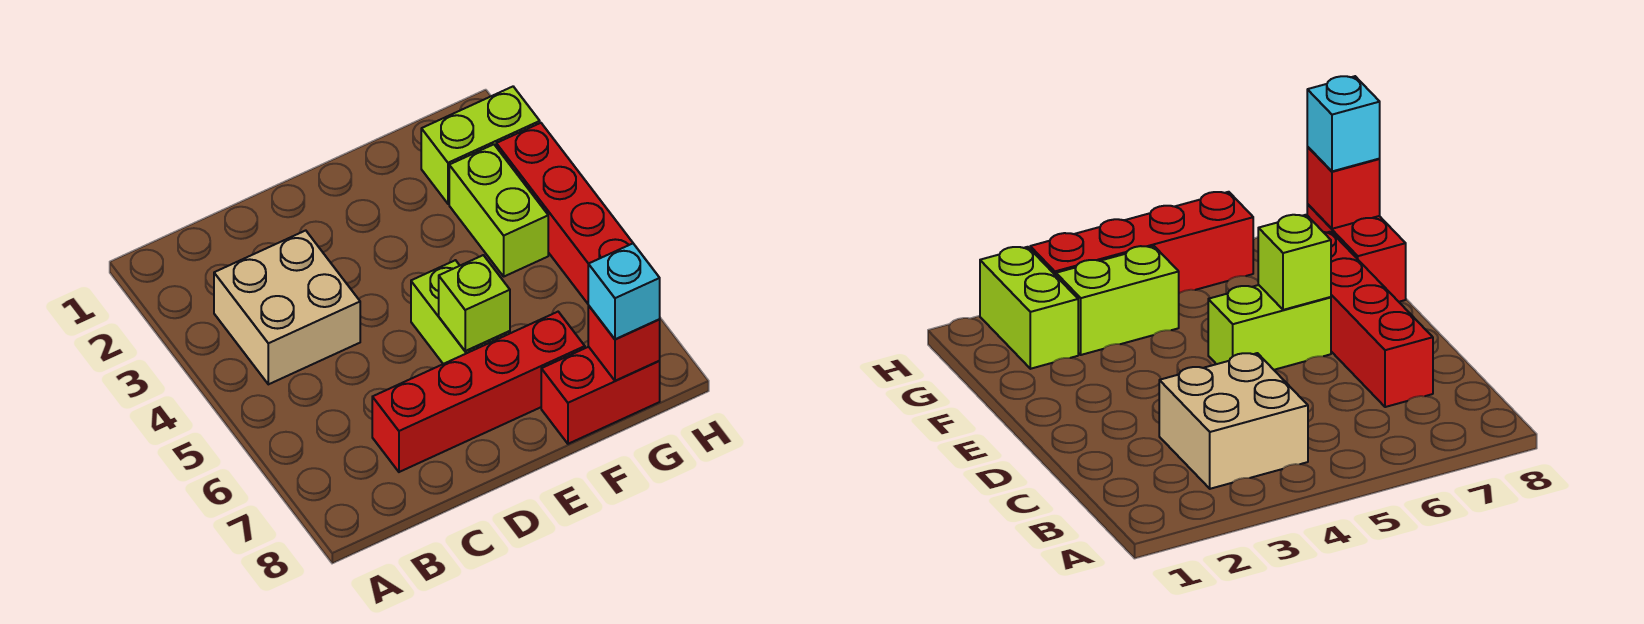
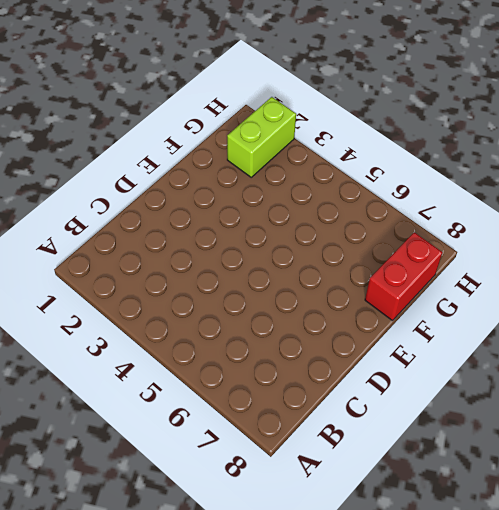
none -> tan 2x2 brick [214,231,360,384]
none -> red 1x4 brick [372,312,585,472]

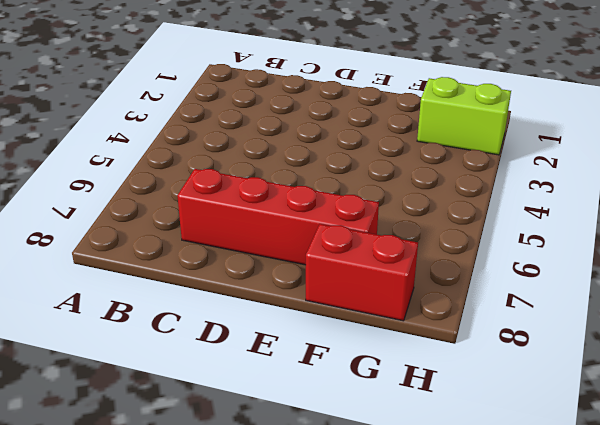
none -> tan 2x2 brick [214,231,360,384]
none -> lime 1x2 brick [411,260,510,364]

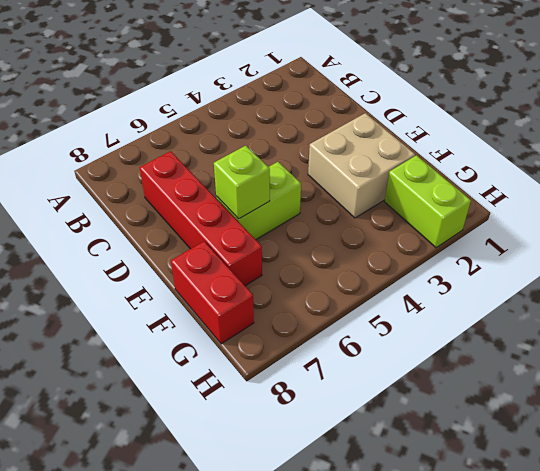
tan 2x2 brick [308,113,415,218] -> tan 2x2 brick moved to [214,231,360,384]
none -> lime 1x2 brick [449,144,548,276]
none -> red 1x4 brick [496,123,633,304]

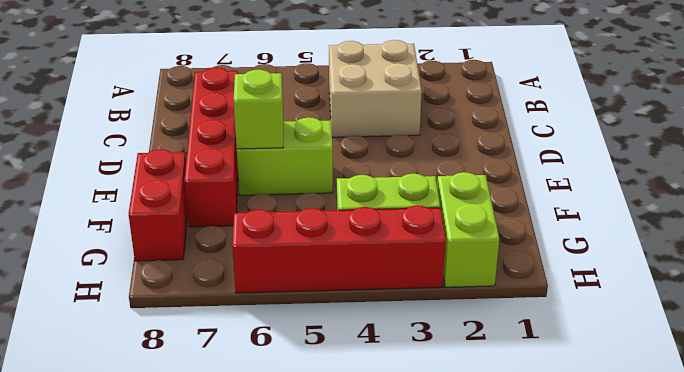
none -> red 1x1 brick [588,306,660,381]
none -> cyan 1x1 brick [588,244,660,339]

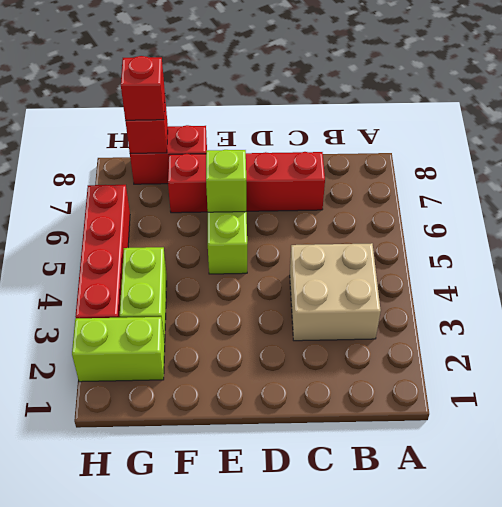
red 1x1 brick [121,56,165,120] -> cyan 1x1 brick [588,244,660,339]

